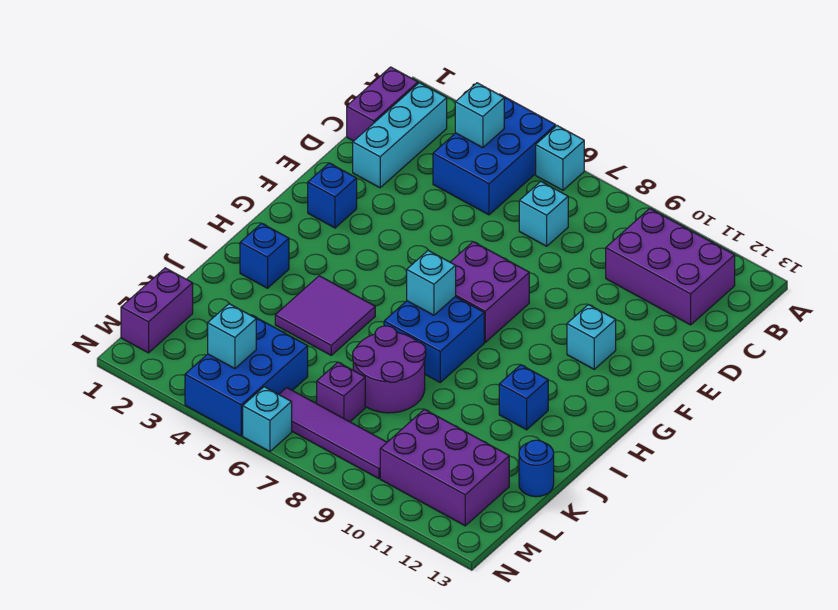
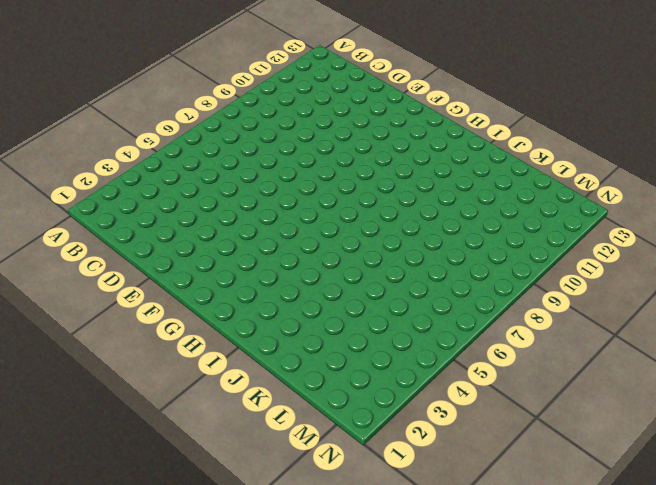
none -> blue 2x3 brick [433,94,556,215]
none -> cyan 1x1 brick [536,126,584,190]
none -> purple 1x2 brick [347,67,418,141]

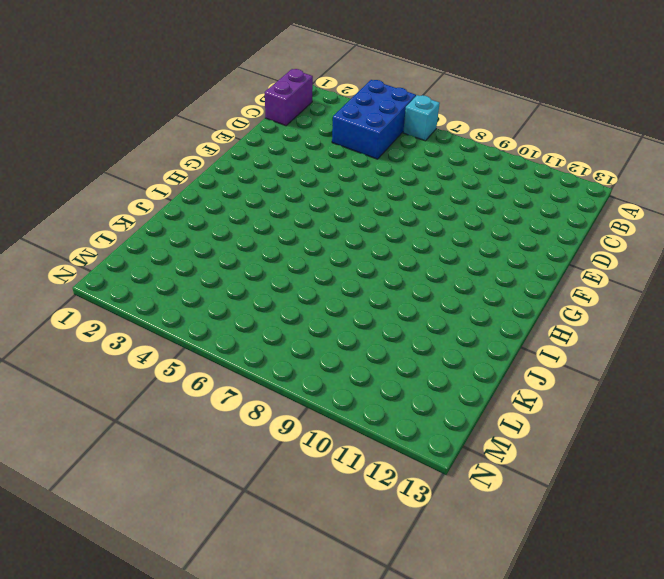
none -> cyan 1x3 brick [353,83,447,188]
none -> purple 2x3 brick [606,209,735,325]
none -> cyan 1x1 brick [519,182,568,246]

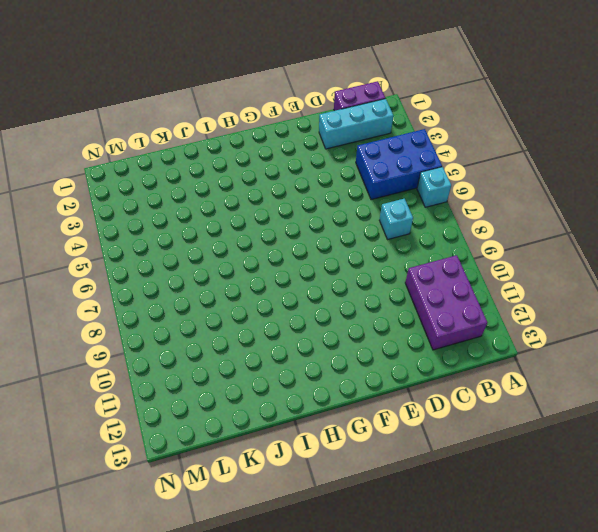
none -> blue 1x1 brick [308,163,357,228]
none -> purple 2x2 brick [450,242,529,342]
none -> cyan 1x1 brick [567,305,616,369]

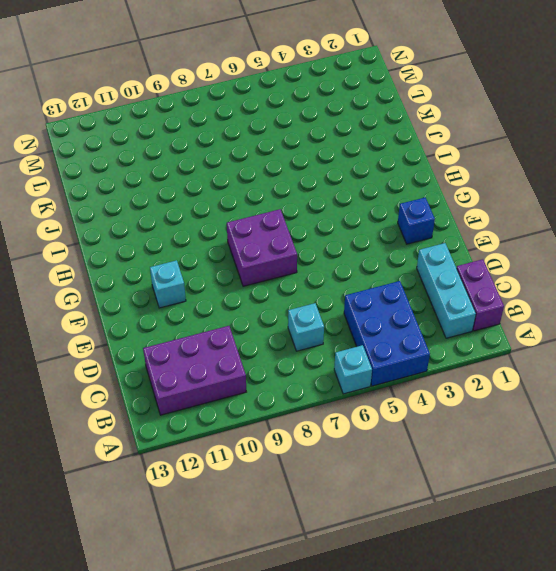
none -> blue 2x2 brick [384,297,484,382]
none -> blue 1x1 brick [240,223,289,288]
none -> purple 2x2 tile [275,276,375,355]

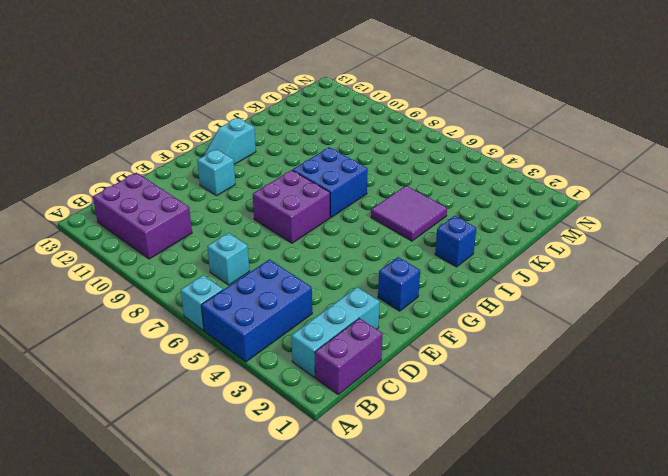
cyan 1x2 slope [204,118,256,164] -> none
none -> blue 1x1 brick [499,365,548,430]
none -> purple 2x2 round brick [353,326,426,413]
none -> blue 1x1 round brick [519,440,554,497]

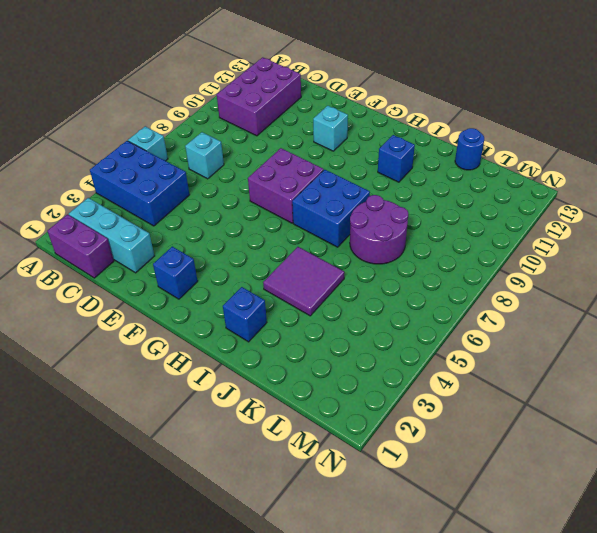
none -> purple 1x2 brick [121,268,193,353]
none -> blue 2x3 brick [185,315,308,436]
none -> purple 1x1 brick [317,362,365,422]

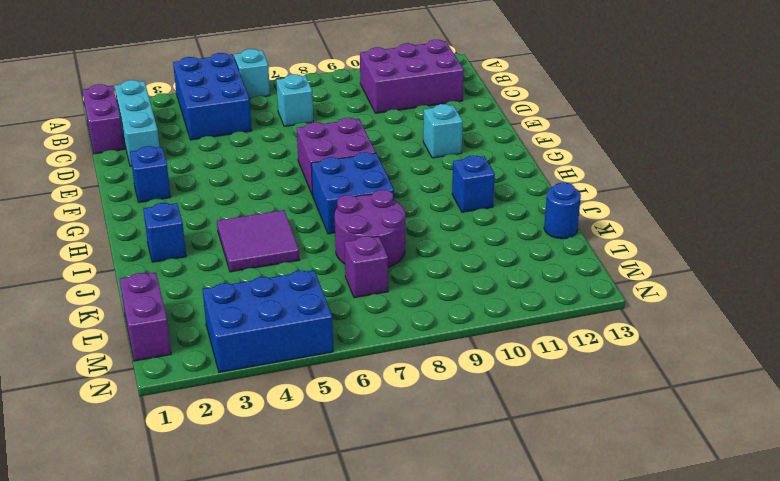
blue 2x3 brick [203,270,333,372] -> blue 2x3 brick turned to [185,315,308,436]
none -> purple 2x3 brick [380,409,509,526]
none -> purple 1x4 tile [279,388,387,479]
none -> cyan 1x1 brick [243,387,292,451]

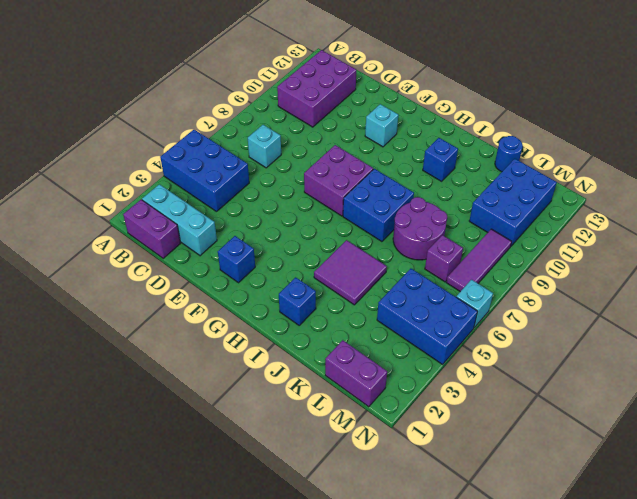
blue 2x3 brick [469,159,557,246] -> purple 2x3 brick [380,409,509,526]
purple 1x3 tile [446,229,512,292] -> purple 1x4 tile [279,388,387,479]
none -> cyan 1x1 brick [536,126,584,190]
none -> cyan 1x1 brick [455,83,504,148]
none -> cyan 1x1 brick [407,250,456,315]

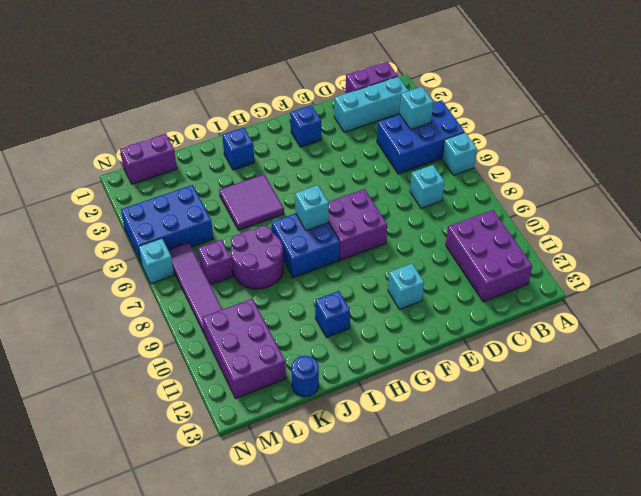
none -> cyan 1x1 brick [208,304,256,369]

